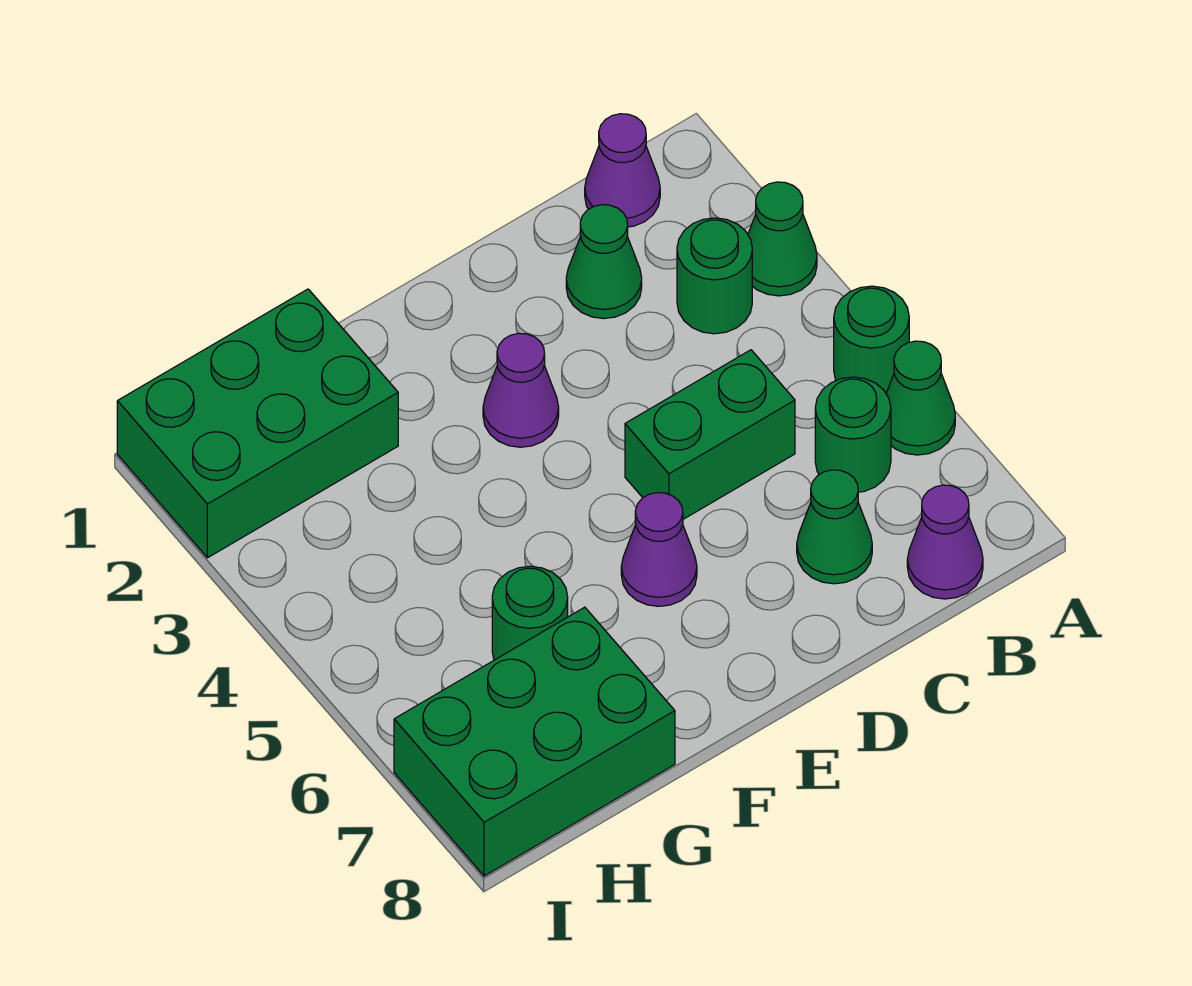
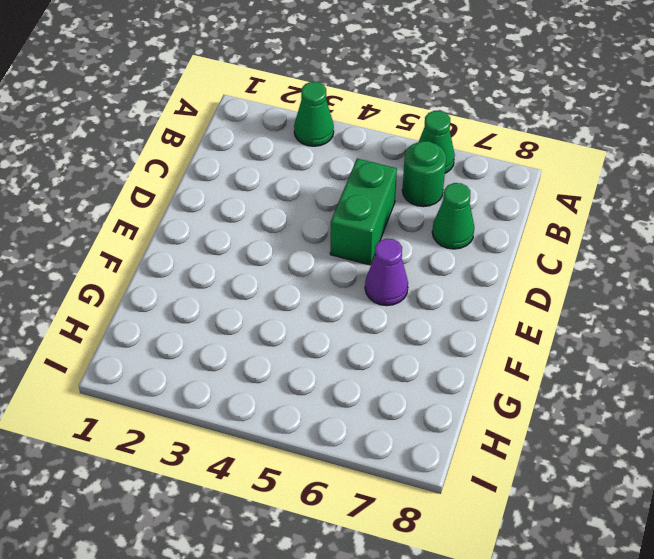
none -> green 1x1 round brick [834,286,909,393]
none -> purple 1x1 cone [585,114,660,227]
none -> green 1x1 round brick [677,218,752,334]

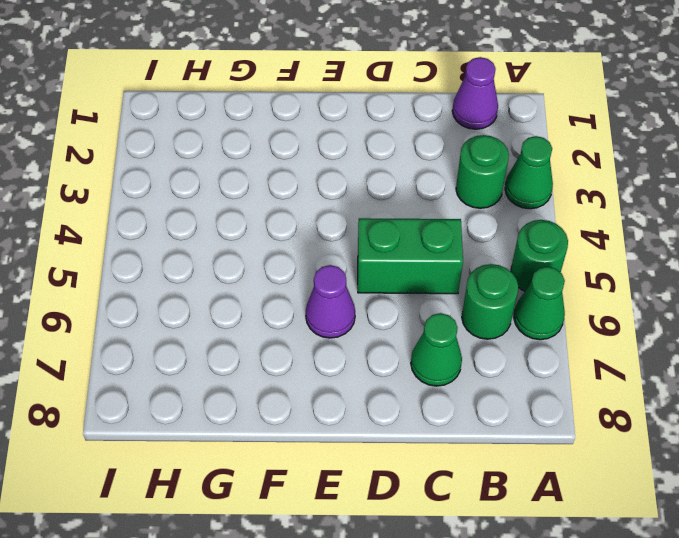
none -> purple 1x1 cone [907,485,983,599]
none -> green 1x1 cone [566,205,642,319]
none -> purple 1x1 cone [483,333,559,447]

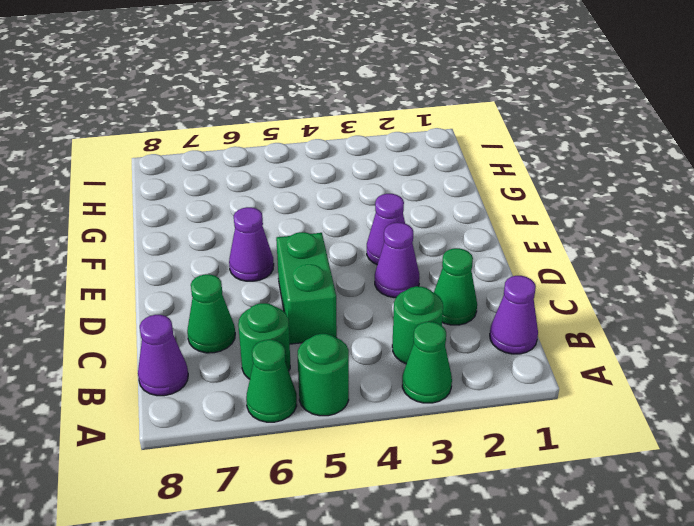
purple 1x1 cone [375,223,420,298] -> none
none -> green 2x3 brick [117,289,398,558]
none -> green 1x1 round brick [492,566,568,660]
none -> green 2x3 brick [394,607,675,876]

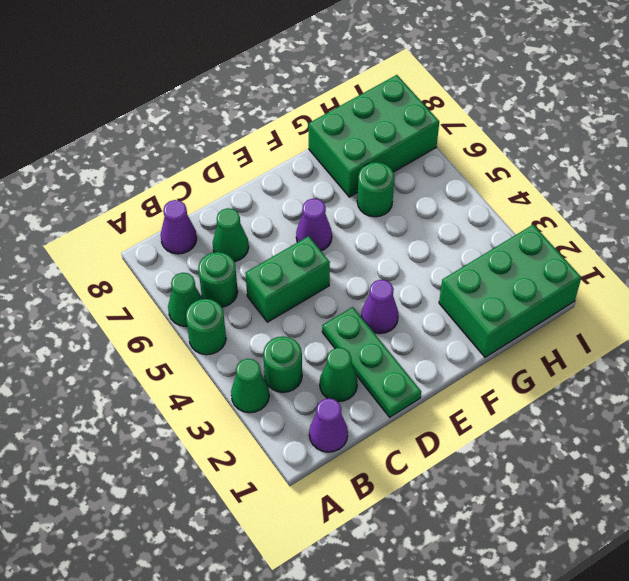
green 1x3 plate [322,307,421,417] -> none

